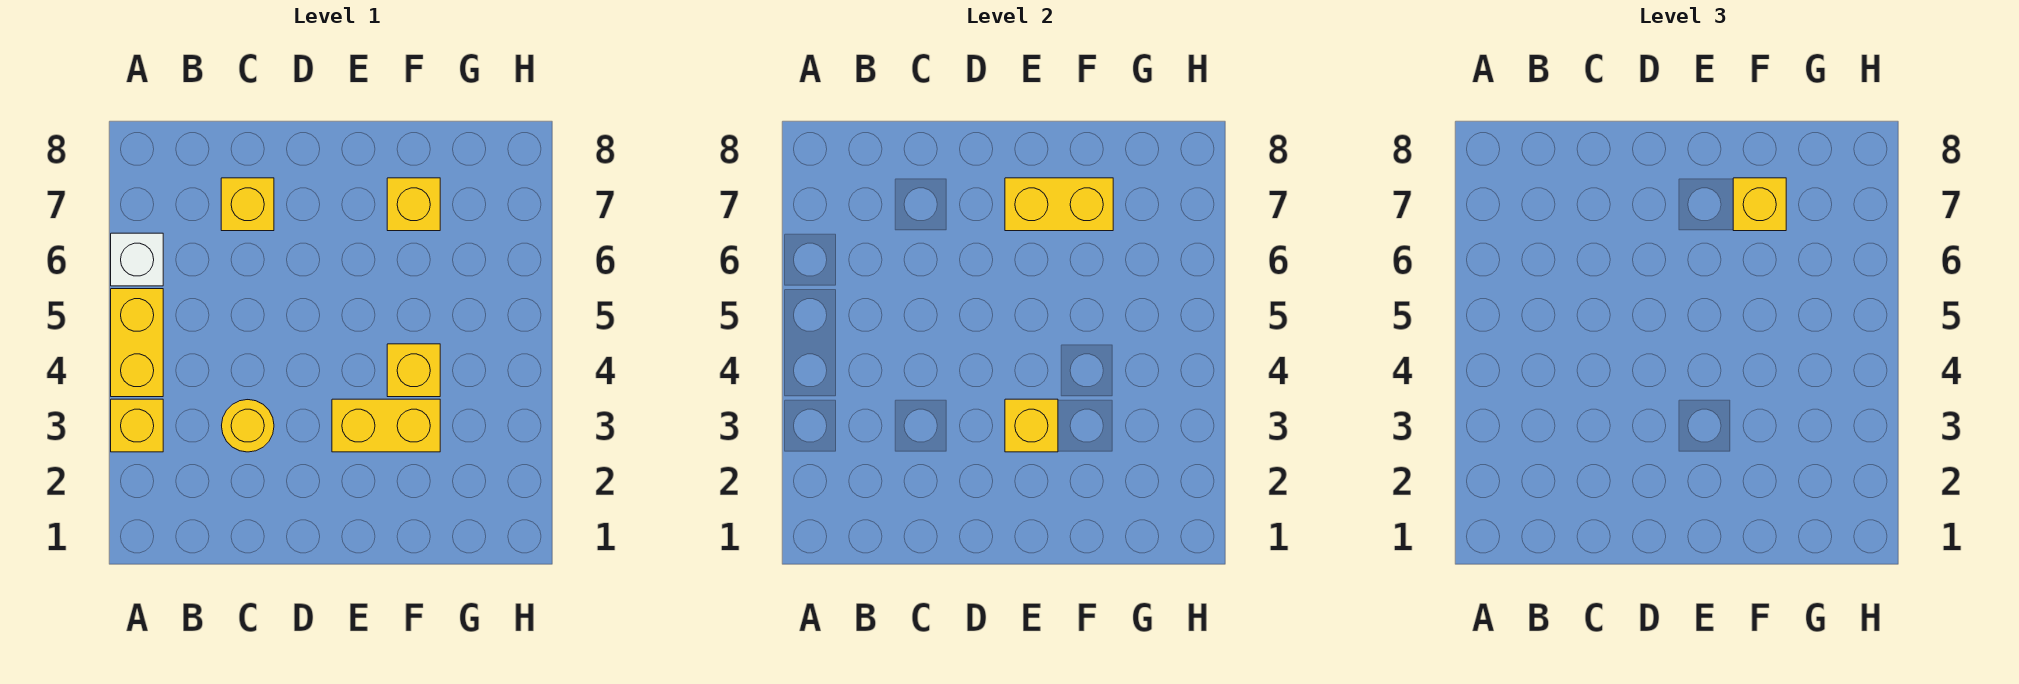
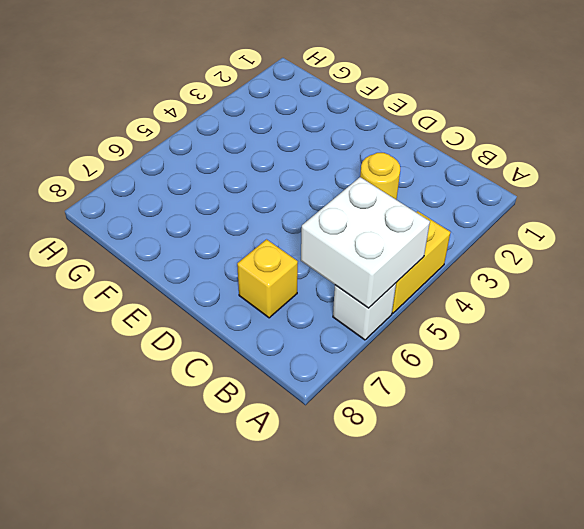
white 2x2 brick [301,177,430,308] -> none
none -> yellow 1x1 brick [111,399,163,452]
none -> yellow 1x2 brick [332,399,440,452]

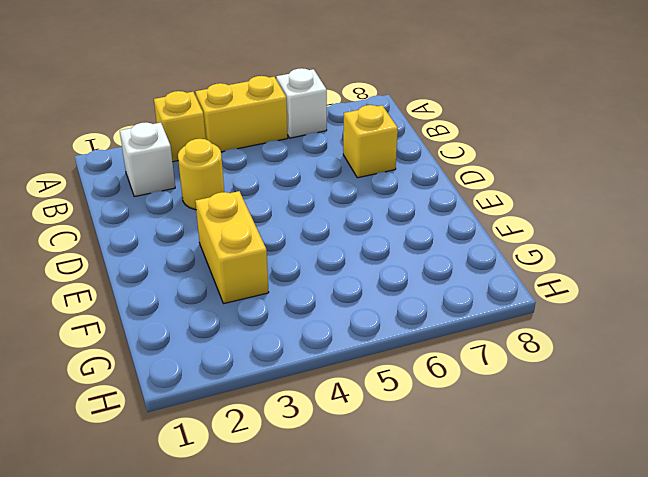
white 1x1 brick [120,122,175,197] -> none
none -> yellow 1x1 brick [387,344,440,397]
none -> yellow 1x1 brick [387,178,440,231]

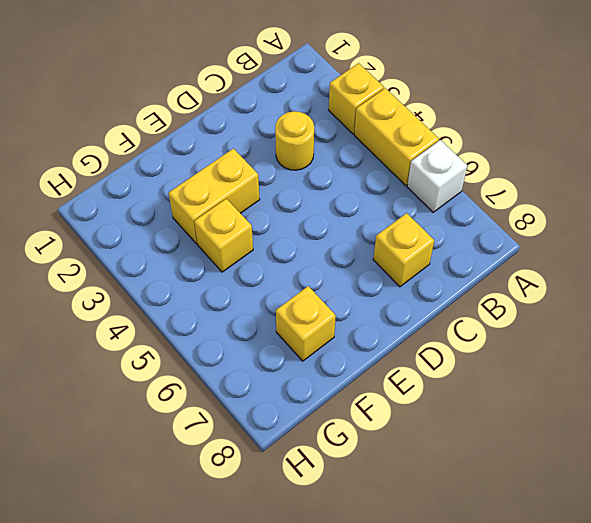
none -> yellow 1x1 brick [1005,399,1058,452]
none -> yellow 1x2 brick [1005,178,1113,231]

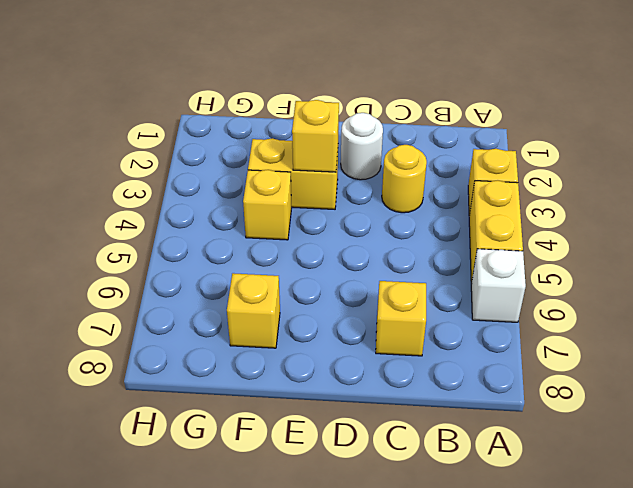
white 1x1 round brick [341,113,383,180] -> none
none -> yellow 1x2 brick [1005,178,1113,231]
none -> yellow 1x1 brick [1733,178,1786,231]

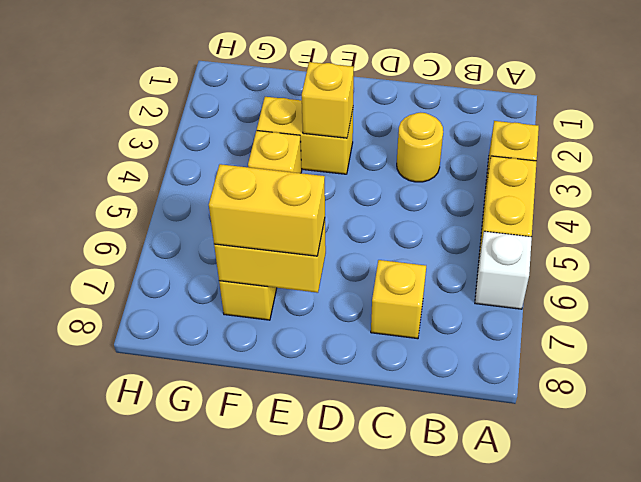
yellow 1x2 brick [209,164,325,256] -> yellow 1x1 brick [1733,178,1786,231]

